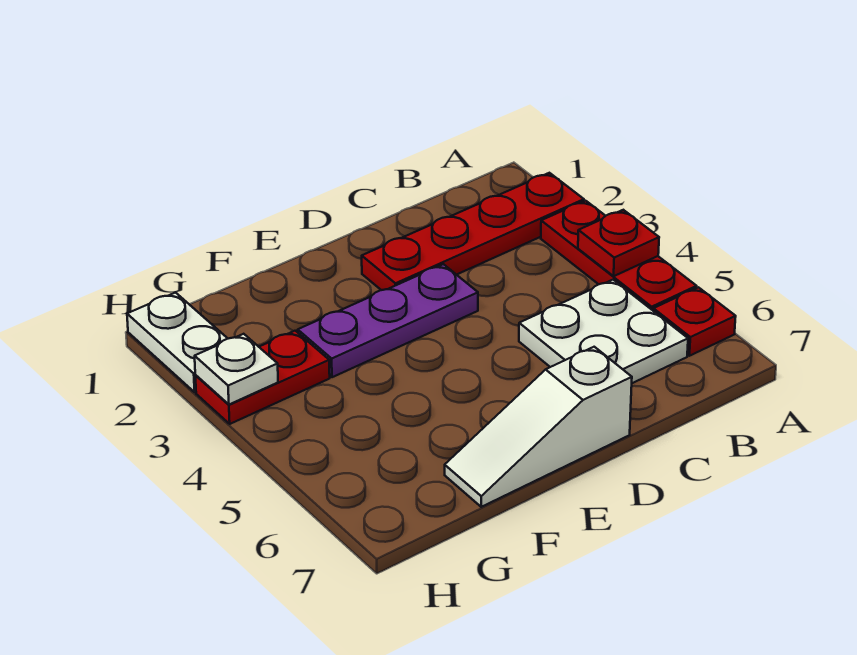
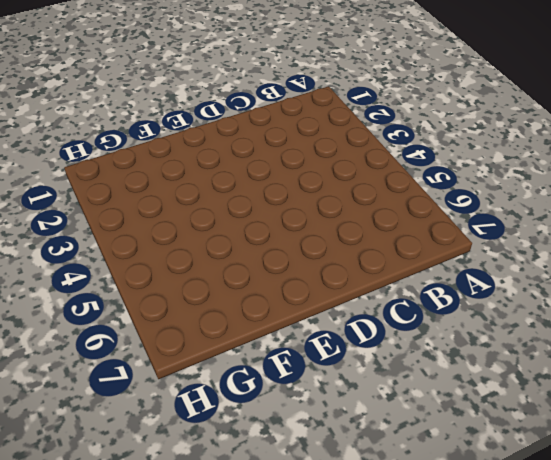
none -> red 1x4 plate [362,173,584,290]
none -> red 1x3 plate [541,201,697,310]

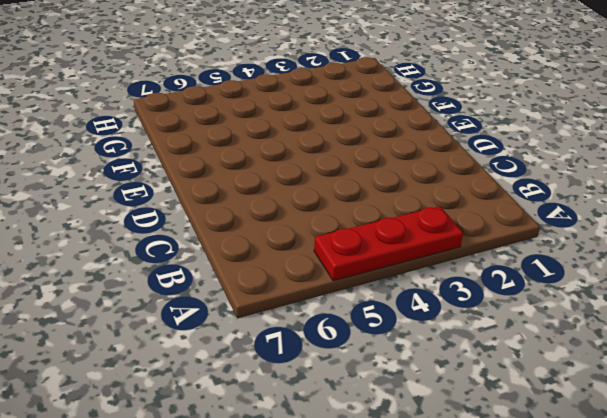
none -> red 1x4 plate [362,173,584,290]
none -> red 1x1 plate [653,287,736,356]

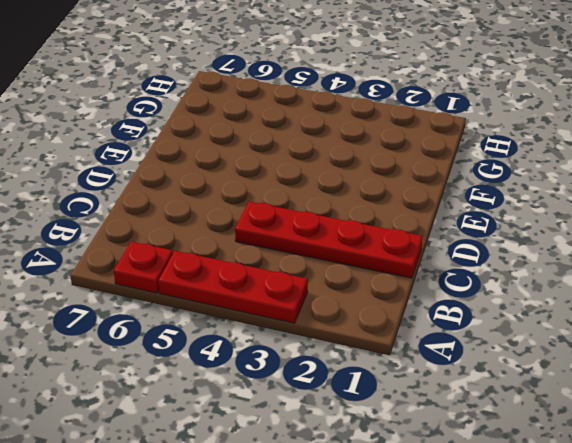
red 1x4 plate [235,201,423,278] -> red 1x4 plate turned to [362,173,584,290]
none -> white 2x2 plate [519,280,688,383]
none -> purple 1x3 plate [298,264,478,377]

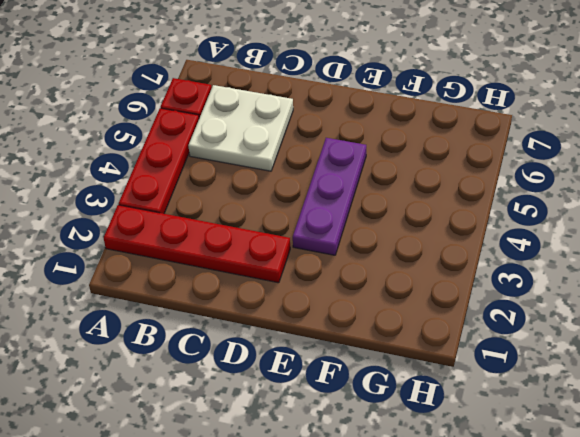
purple 1x3 plate [293,138,366,255] -> purple 1x3 plate turned to [298,264,478,377]
none -> white 1x3 slope [445,347,632,507]
none -> red 1x2 plate [195,331,330,424]

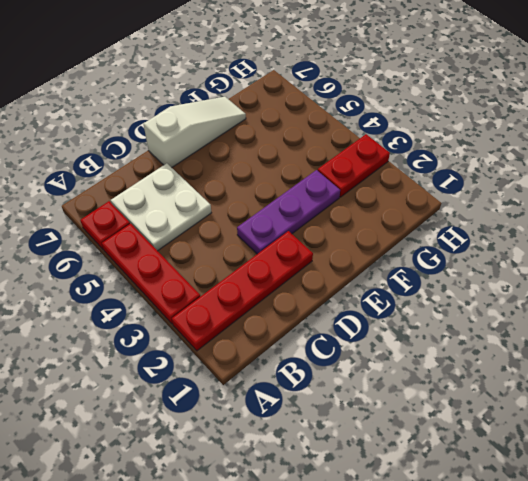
none -> white 1x2 plate [127,293,228,392]
none -> red 1x1 plate [578,210,659,276]

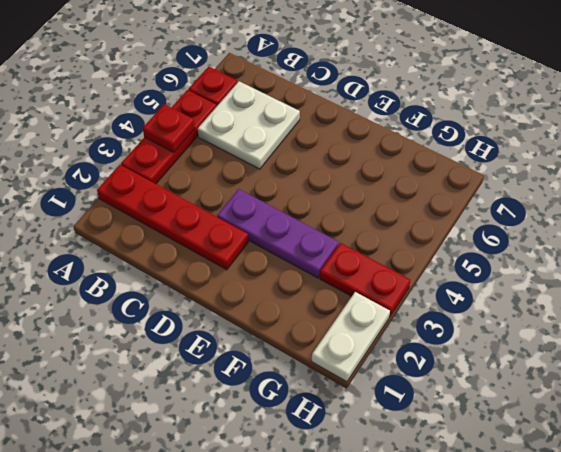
none -> white 1x3 slope [445,347,632,507]
none -> white 1x1 plate [195,334,278,404]

